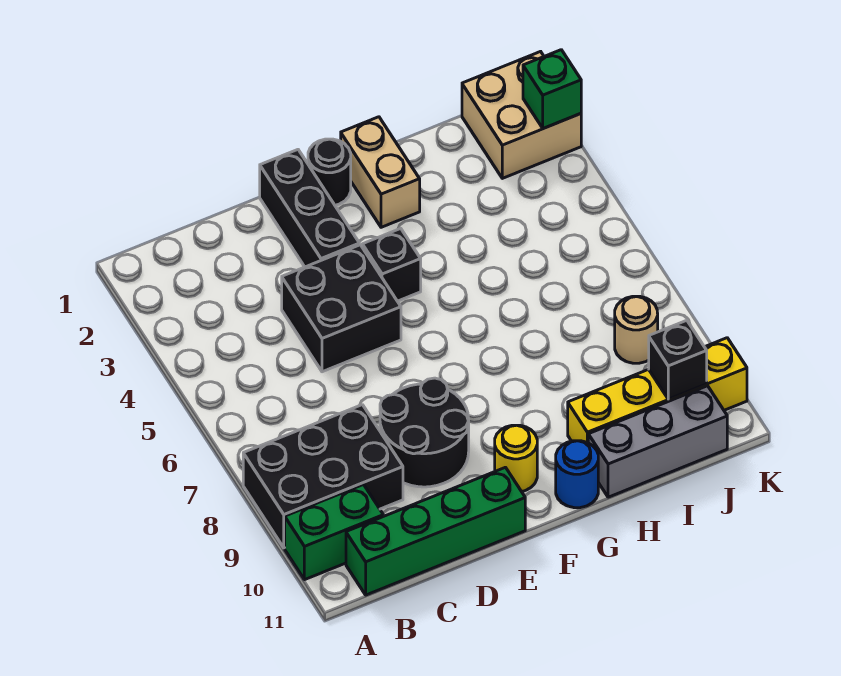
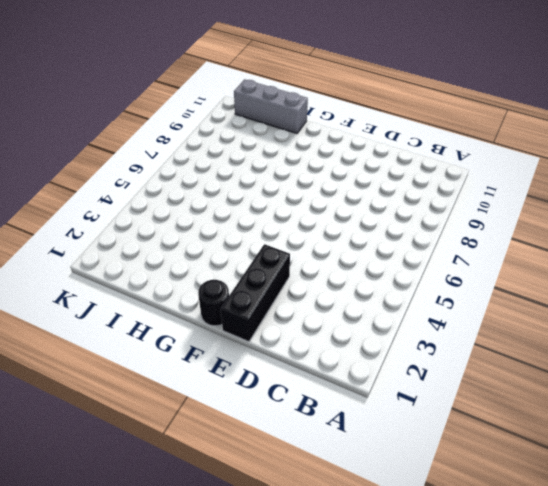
none -> black 2x3 brick [243,405,403,548]
none -> green 1x2 brick [285,485,383,580]
none -> green 1x4 brick [346,467,525,595]

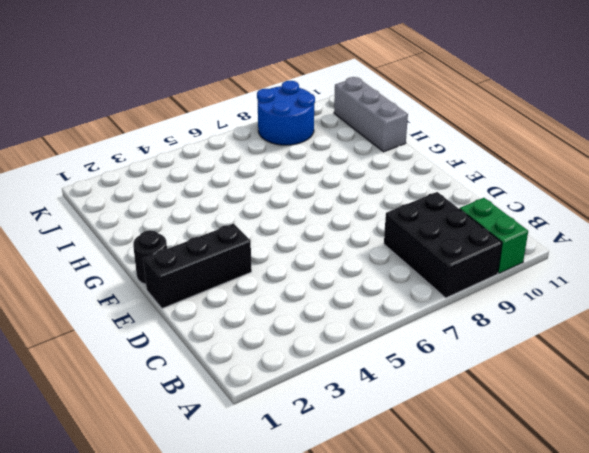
blue 2x2 round brick [257,81,315,145] -> tan 1x1 round brick [615,296,658,363]
none -> green 1x4 brick [346,467,525,595]
none -> black 2x2 brick [282,245,401,372]
none -> black 2x2 round brick [380,378,469,487]

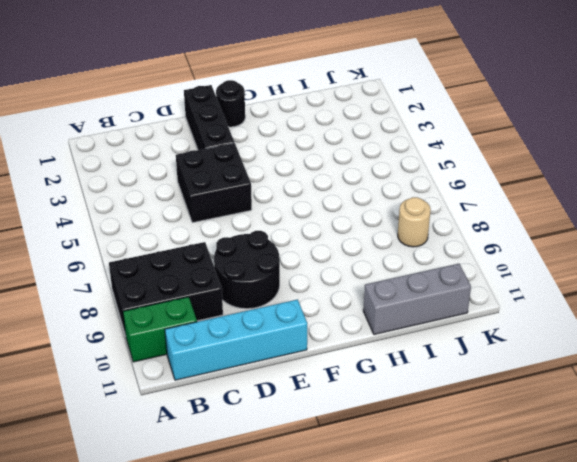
cyan 1x4 brick [165,299,307,380] -> green 1x4 brick [346,467,525,595]
none -> black 1x1 brick [362,229,421,301]
none -> yellow 1x1 round brick [495,425,537,492]
none -> tan 1x2 brick [341,117,420,227]

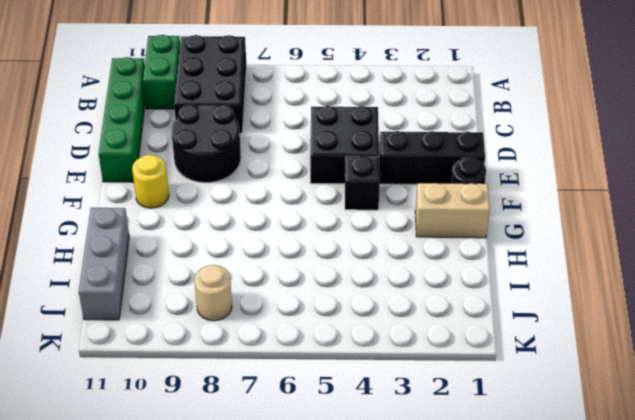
none -> blue 1x1 round brick [556,441,598,508]
none -> yellow 1x4 brick [568,338,747,443]
none -> tan 2x2 brick [462,51,581,178]

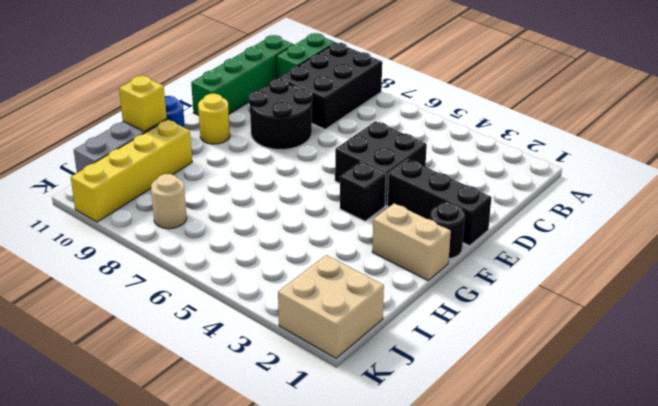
yellow 1x1 brick [119,76,167,132] -> none
none -> black 1x1 brick [649,320,707,399]
none -> green 1x1 brick [523,50,581,128]

